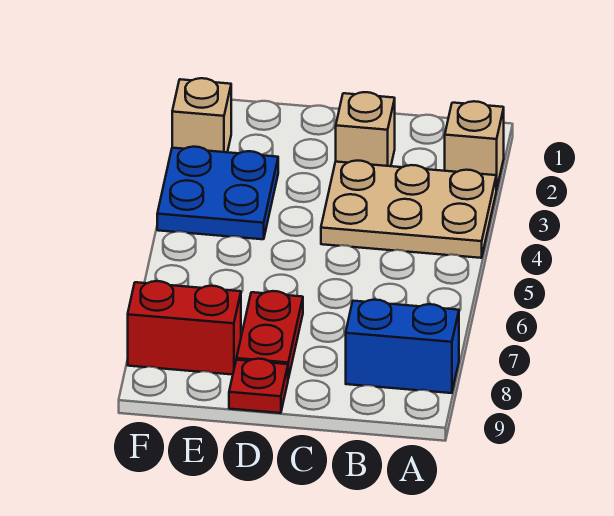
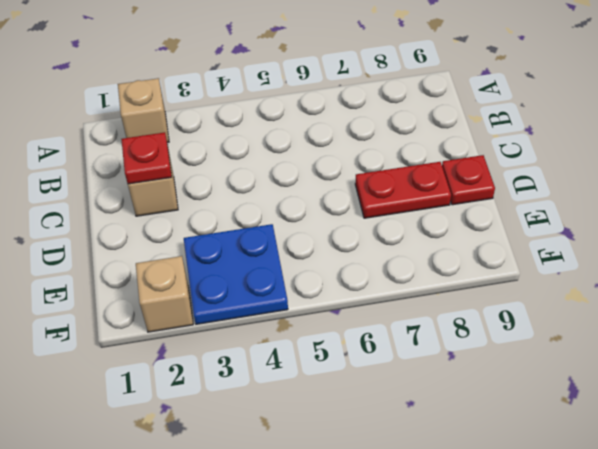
red 1x1 plate [121,132,172,184] -> none
none -> tan 2x3 plate [321,161,496,258]
none -> blue 1x2 brick [346,300,459,393]

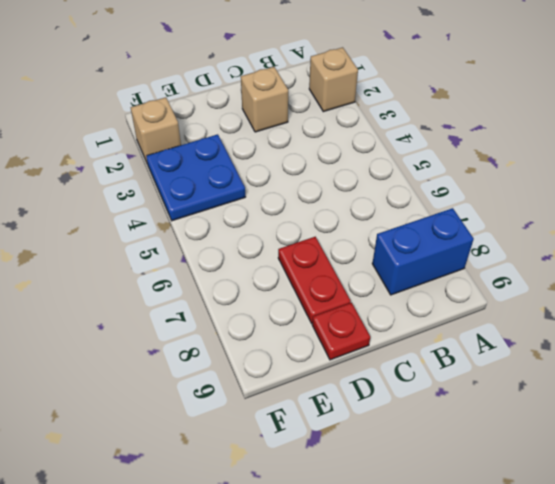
none -> tan 2x3 plate [321,161,496,258]
none -> red 1x2 brick [128,281,241,375]

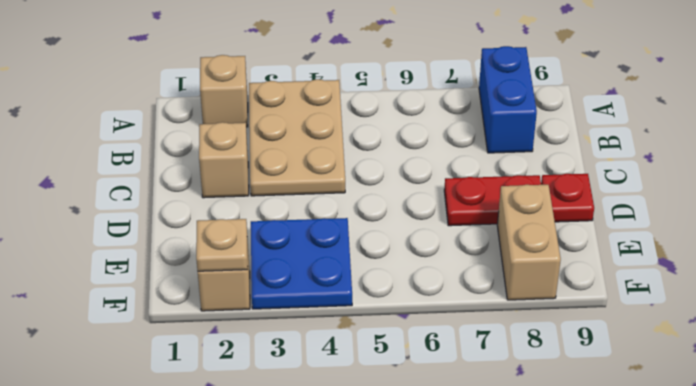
tan 1x2 brick [497,185,561,300] -> red 1x2 brick [128,281,241,375]
tan 1x1 plate [196,219,248,271] -> none

